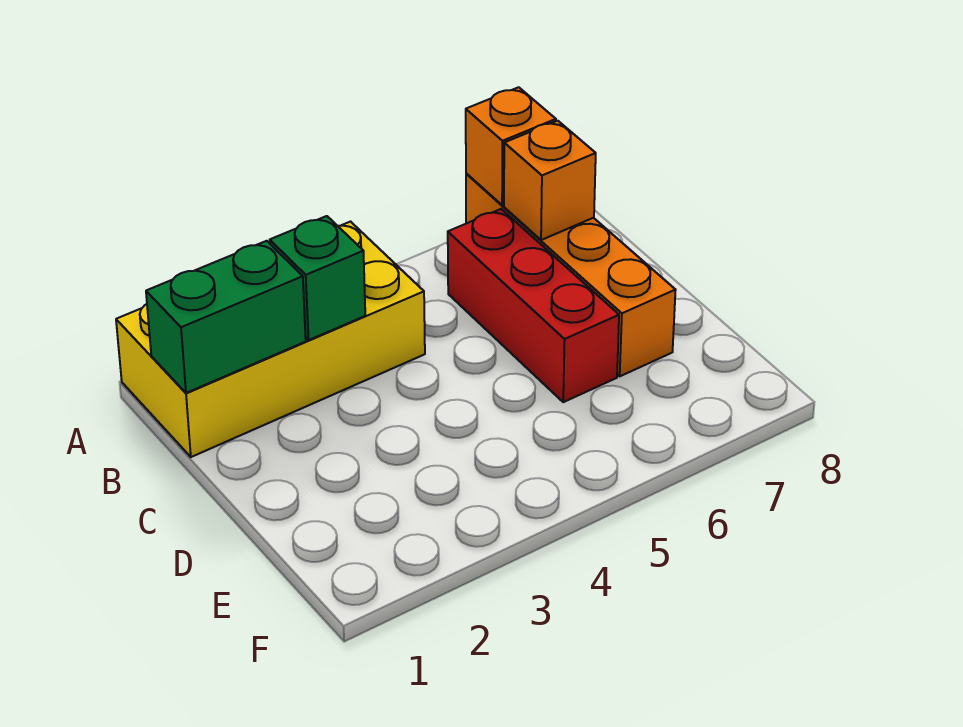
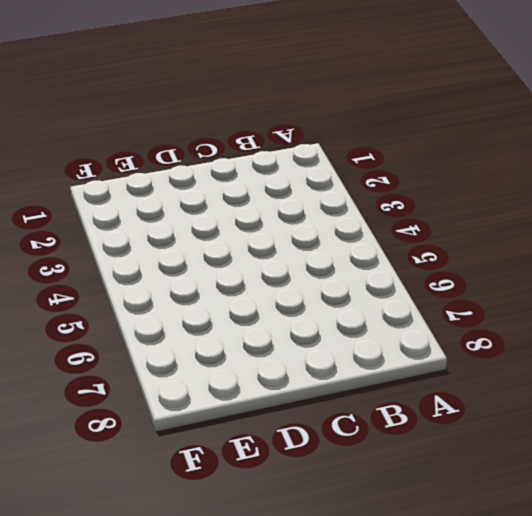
none -> yellow 2x4 brick [116,222,425,457]
none -> orange 1x4 brick [466,173,676,376]

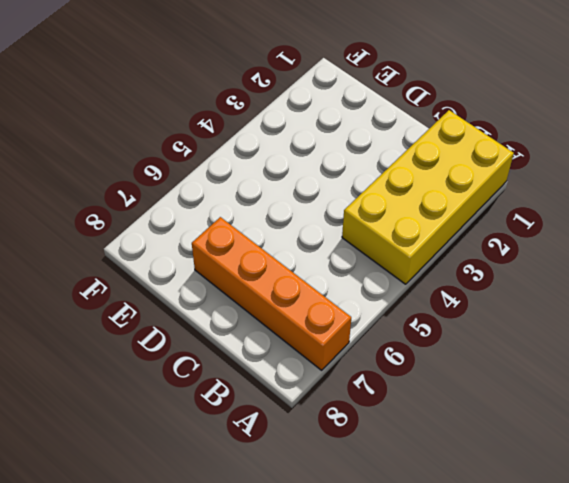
none -> red 1x3 brick [447,209,619,402]
none -> orange 1x1 brick [466,87,556,205]

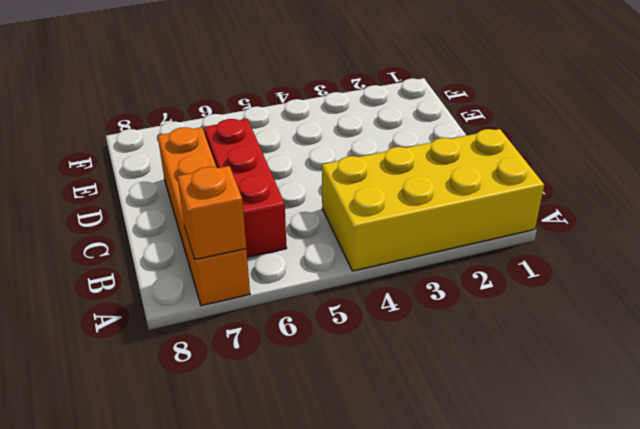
none -> green 1x2 brick [146,241,306,393]
none -> green 1x1 brick [270,216,365,340]

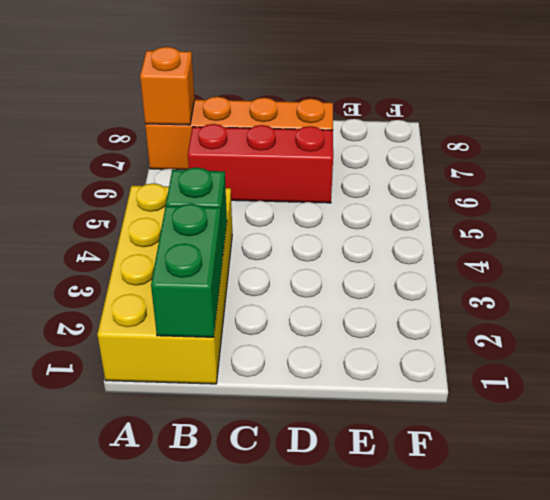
none -> orange 1x1 brick [504,121,596,240]

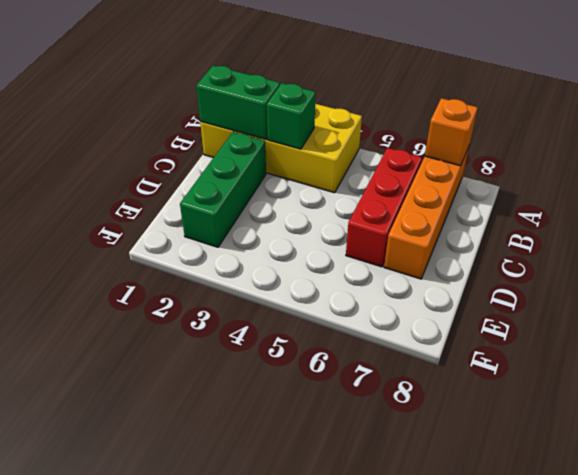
green 1x3 brick [180,132,266,247] -> none
none -> orange 1x1 brick [504,121,596,240]

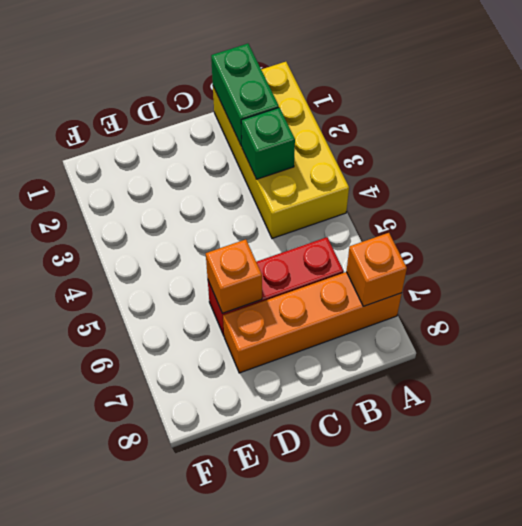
orange 1x1 brick [206,239,262,313] -> orange 1x1 brick moved to [504,121,596,240]

